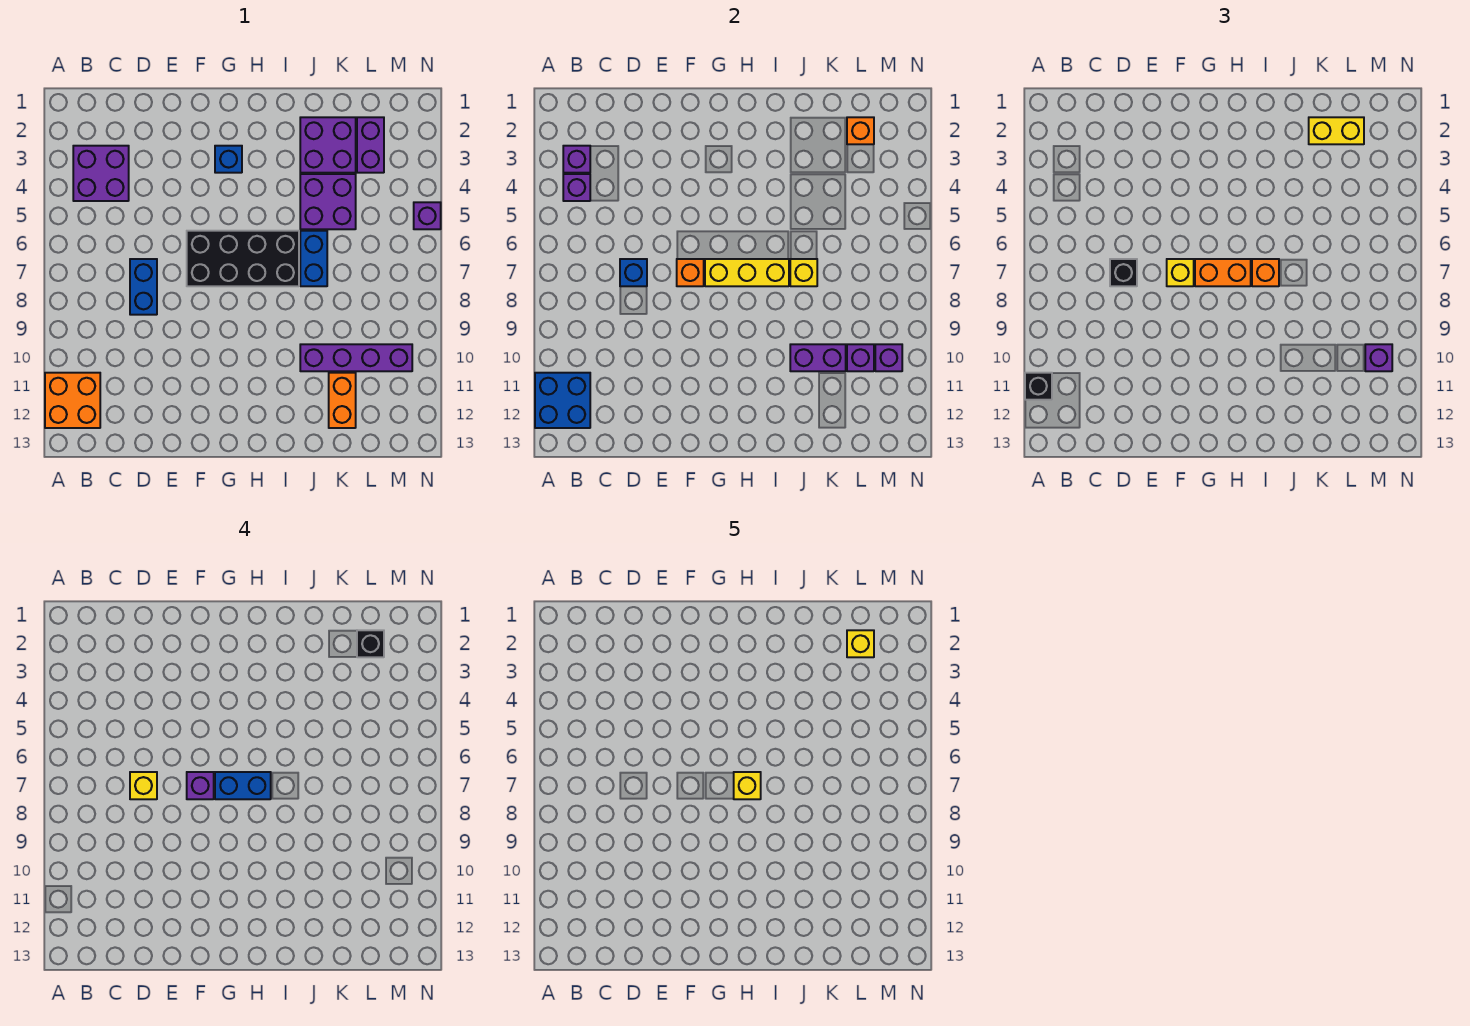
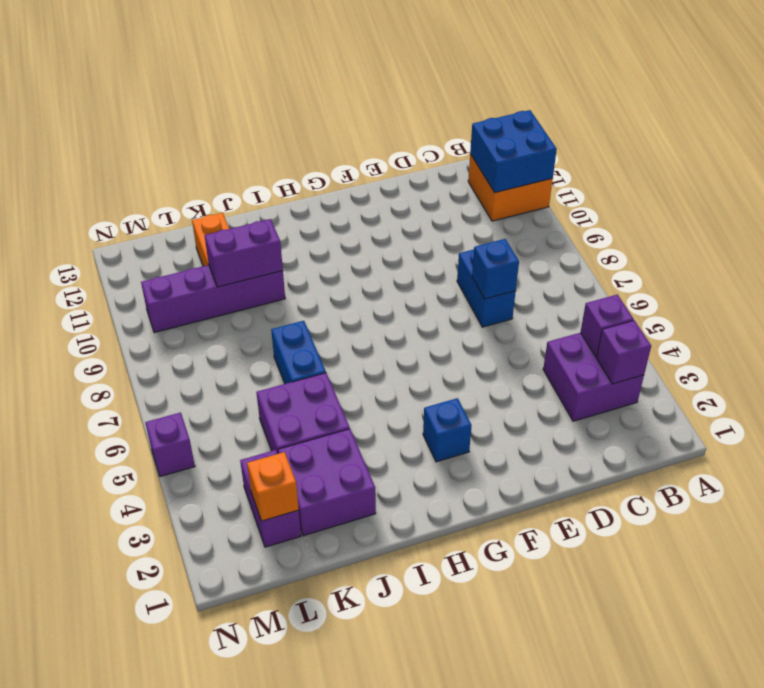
none -> black 2x4 brick [187,231,299,286]
none -> orange 1x1 brick [677,259,704,286]
none -> yellow 1x3 brick [705,259,789,286]
none -> yellow 1x1 brick [790,259,817,286]

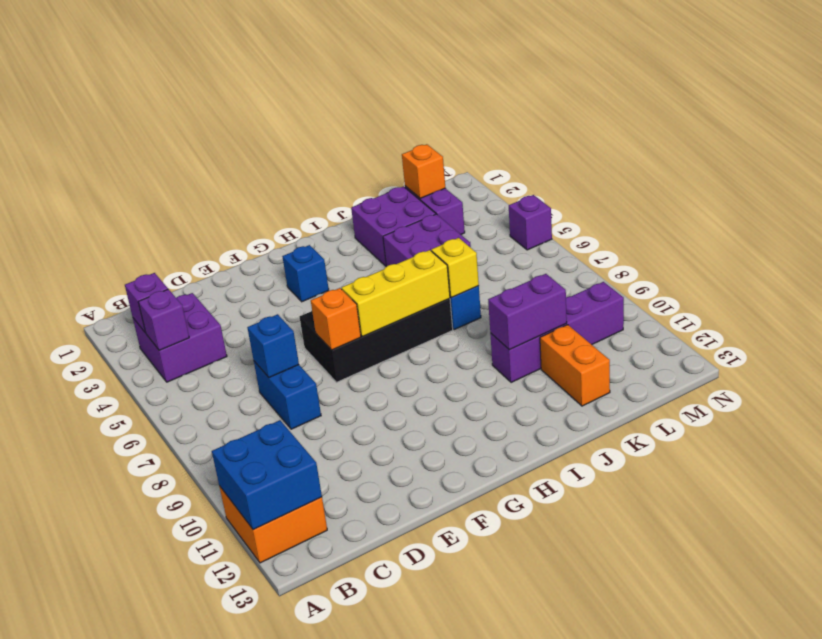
none -> purple 1x1 brick [847,344,874,371]
none -> purple 1x1 brick [875,344,902,371]
none -> black 1x1 brick [1025,373,1052,400]
none -> black 1x1 brick [1110,259,1137,286]

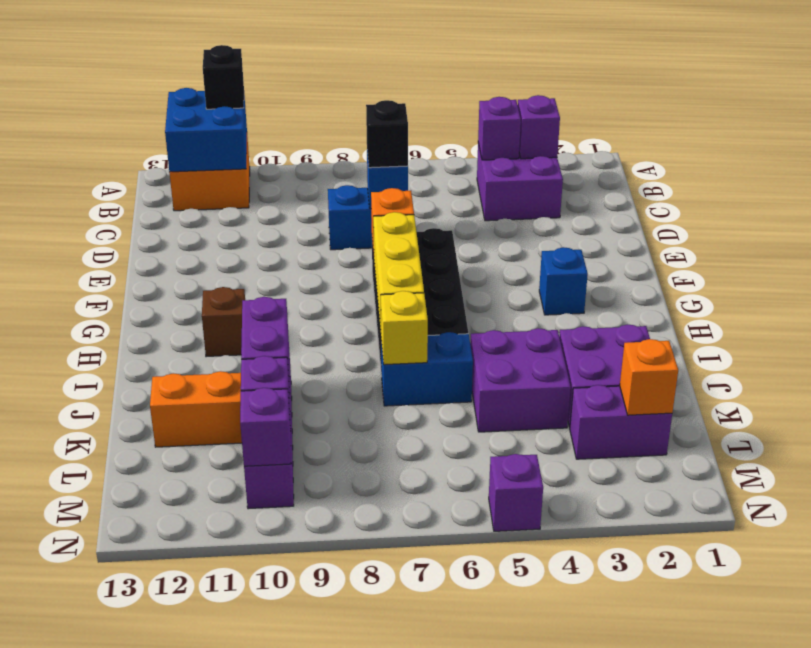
brown 1x1 brick [202,287,245,357] -> none
none -> yellow 1x1 brick [1167,259,1194,286]
none -> orange 1x2 brick [1195,259,1251,286]
none -> orange 1x1 brick [1252,259,1279,286]
none -> yellow 1x2 brick [1309,117,1364,144]

